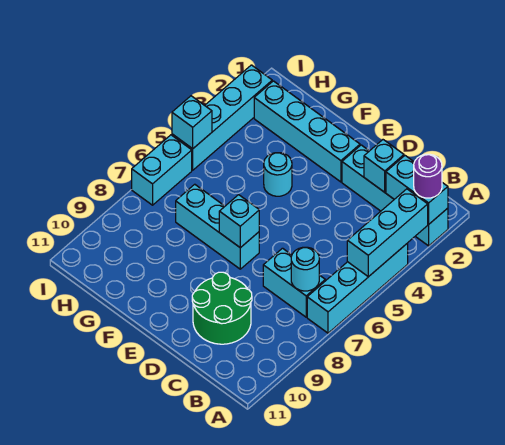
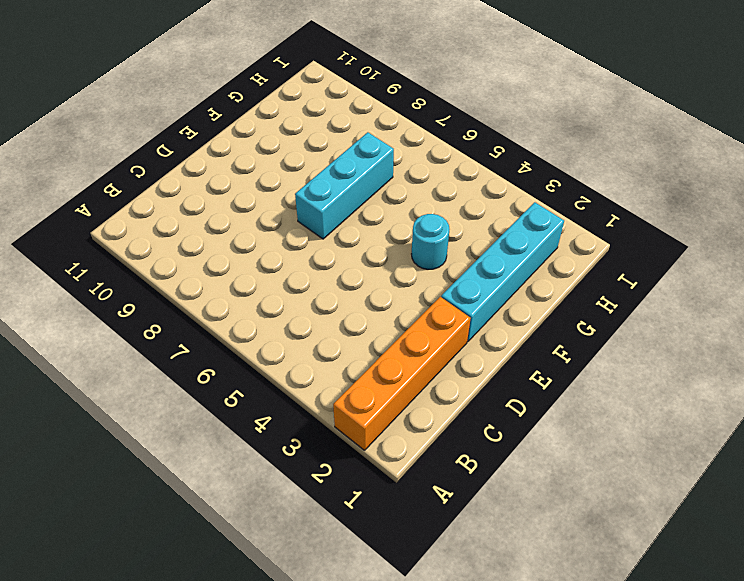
orange 1x4 brick [333,297,471,450] -> cyan 1x4 brick [342,145,448,246]
none -> cyan 1x4 brick [307,243,408,333]
none -> cyan 1x2 brick [263,248,325,317]
none -> green 2x2 round brick [192,272,252,344]

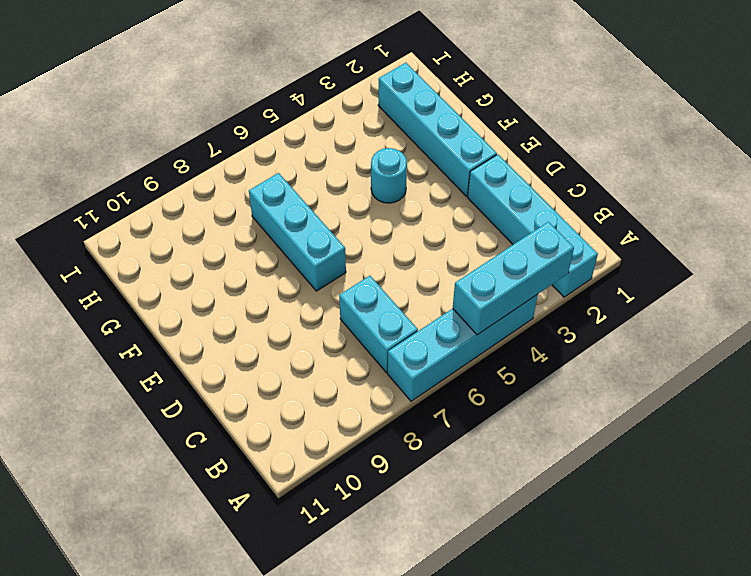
none -> green 2x2 round brick [192,272,252,344]
none -> cyan 1x4 brick [172,65,272,170]
none -> cyan 1x2 brick [132,135,192,205]

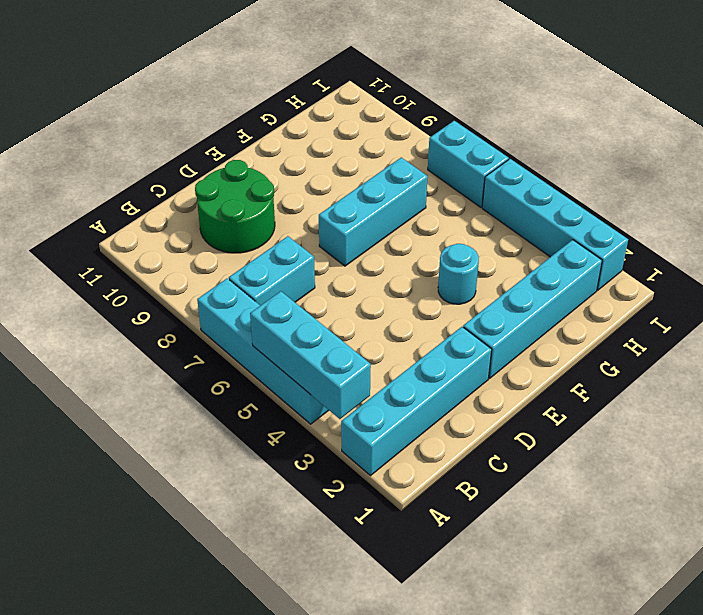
none -> cyan 1x2 brick [386,156,448,224]
none -> cyan 1x1 round brick [291,247,319,291]
none -> cyan 1x1 brick [364,140,404,192]

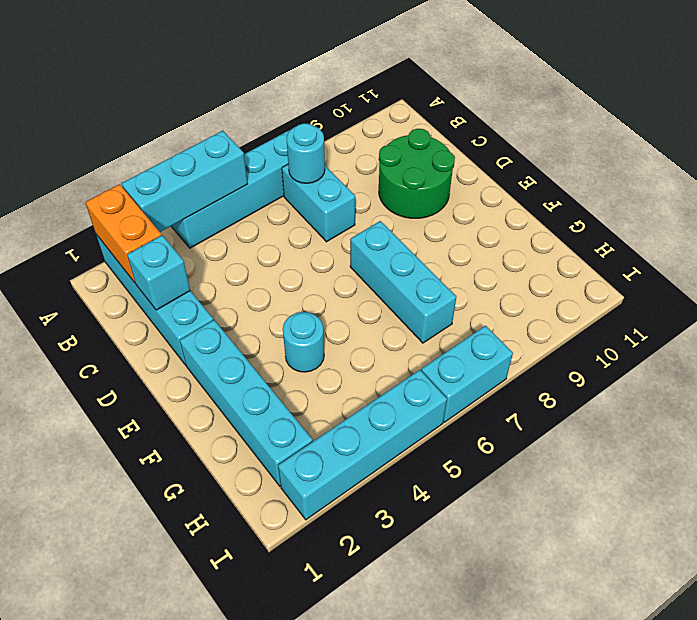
orange 1x2 brick [85,184,161,283] -> cyan 1x2 brick [386,156,448,224]
none -> cyan 1x1 brick [219,195,259,248]
none -> cyan 1x1 brick [172,96,212,149]
none -> purple 1x1 round brick [414,154,442,198]

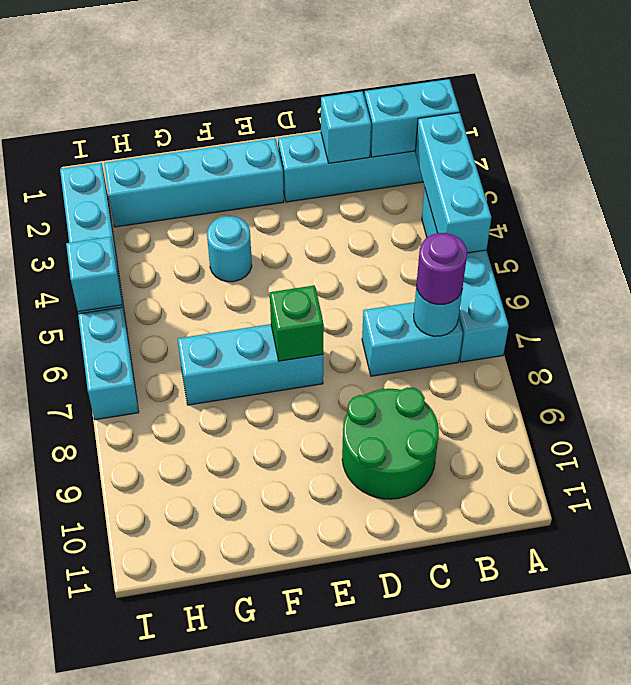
purple 1x1 round brick [417,233,467,305] -> purple 1x1 round brick moved to [414,154,442,198]
green 1x1 brick [270,285,324,361] -> cyan 1x1 brick [219,195,259,248]

